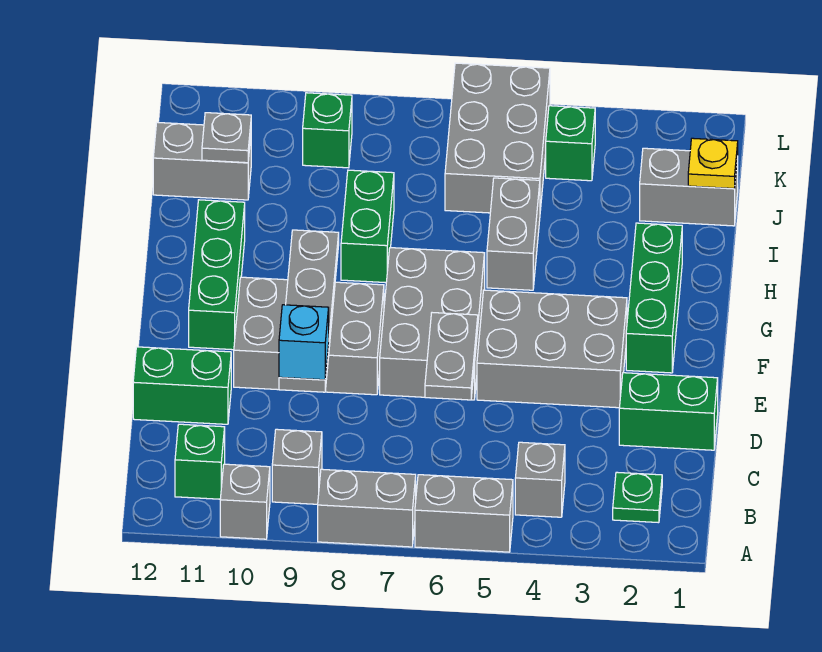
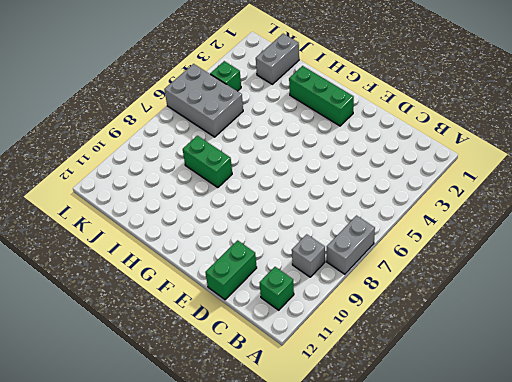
none -> grey 1x2 brick [415,475,513,552]
none -> grey 1x1 brick [220,464,270,539]
none -> green 1x1 plate [613,472,662,523]

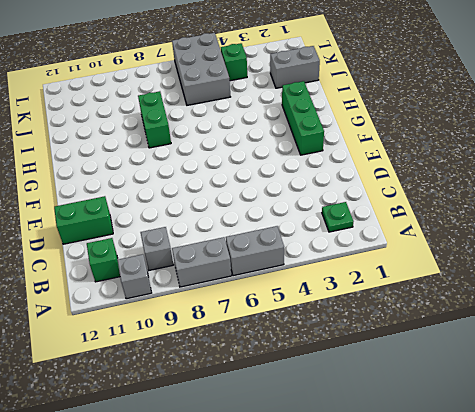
none -> grey 1x1 brick [515,442,565,517]
none -> green 1x2 brick [619,373,718,450]
none -> grey 2x3 brick [477,290,627,408]

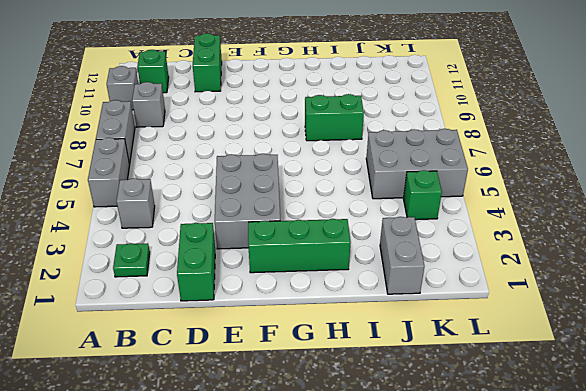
none -> grey 2x3 brick [380,248,485,400]
none -> grey 2x3 brick [234,277,384,395]
none -> green 1x3 brick [189,200,245,350]

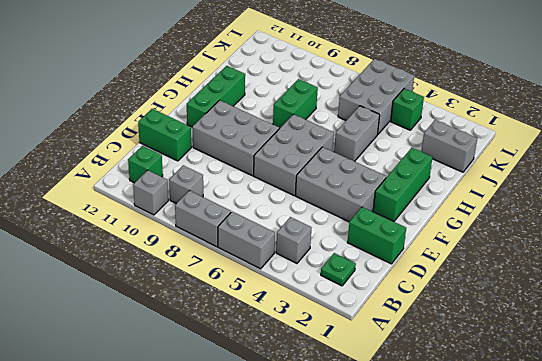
none -> grey 1x2 brick [153,122,251,200]
none -> green 1x1 brick [303,93,352,168]
none -> grey 1x2 plate [425,313,478,400]

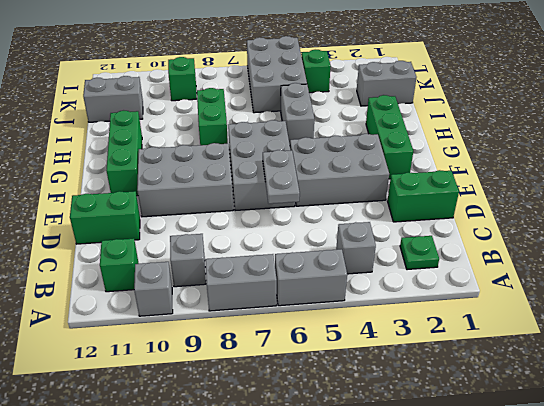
none -> grey 1x4 plate [279,230,339,392]
none -> yellow 1x1 plate [688,138,738,189]
none -> grey 1x1 plate [202,113,251,163]

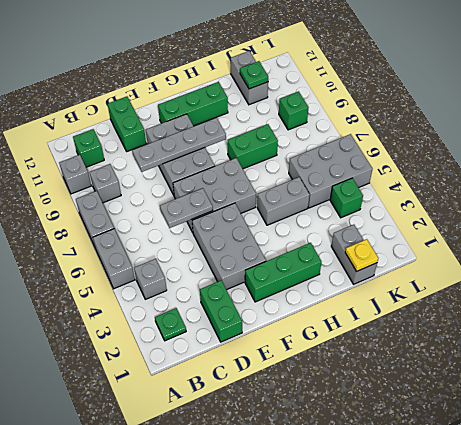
green 1x1 plate [240,61,268,89] -> grey 1x1 plate [202,113,251,163]
none -> cyan 1x1 brick [279,305,329,380]

